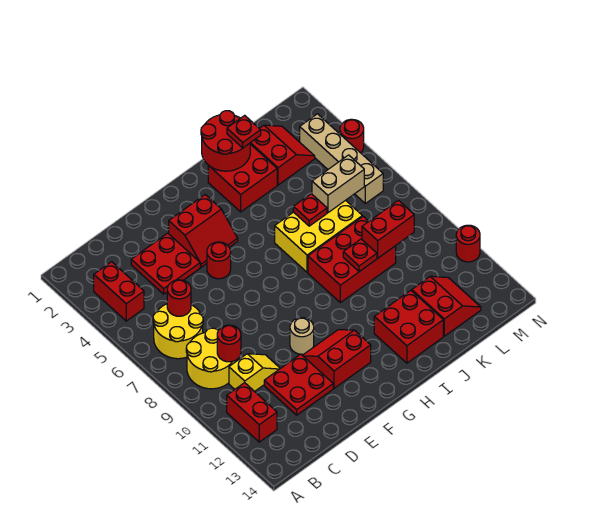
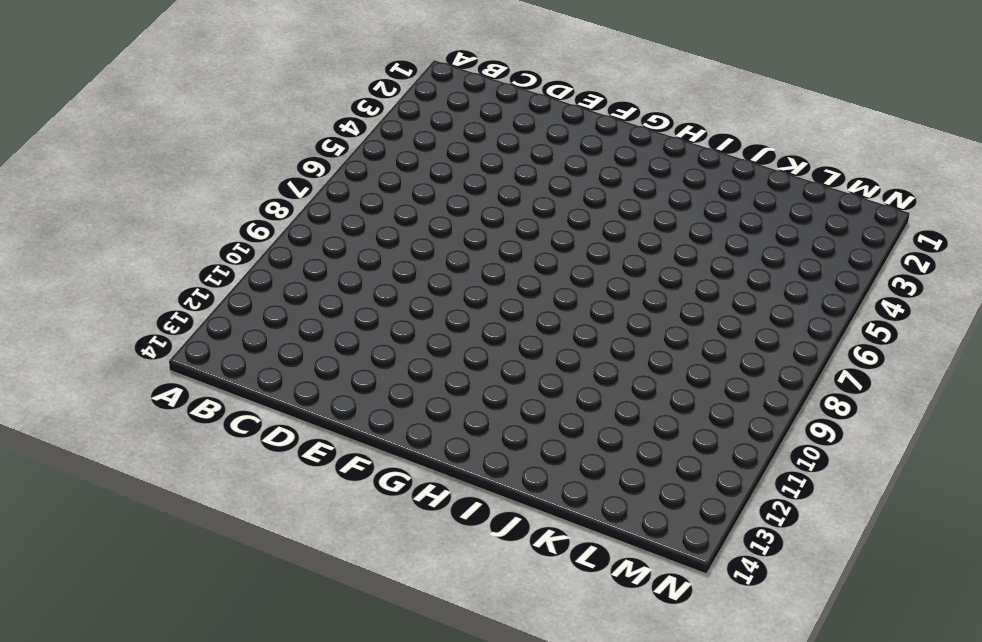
none -> red 1x2 brick [94,262,144,321]
none -> yellow 2x2 round brick [153,304,203,359]
none -> yellow 2x2 round brick [186,328,236,389]

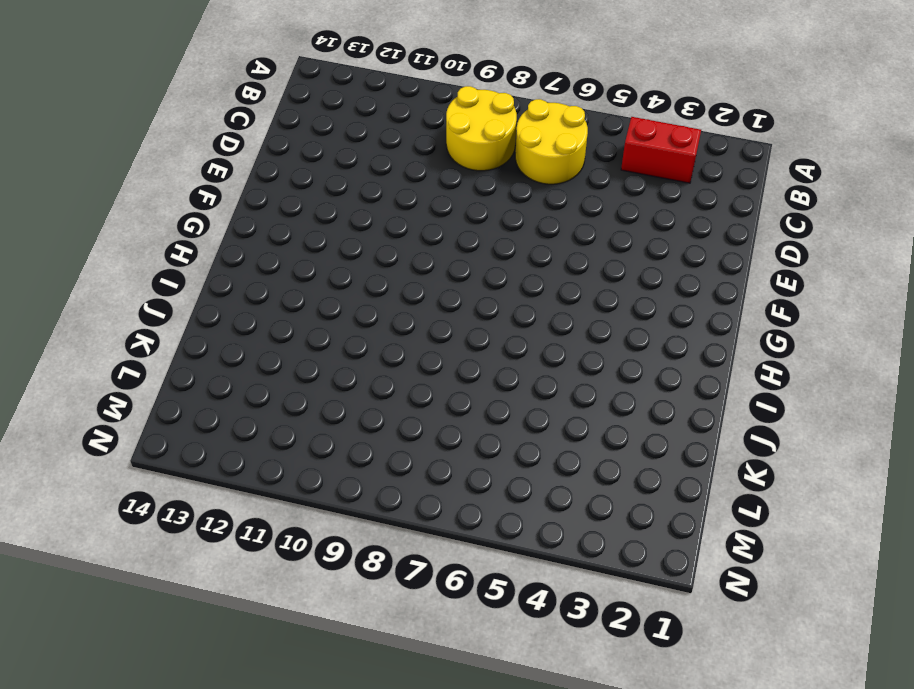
none -> red 1x2 brick [227,383,277,442]
none -> yellow 1x2 slope [229,354,280,391]
none -> red 2x2 plate [131,233,200,294]

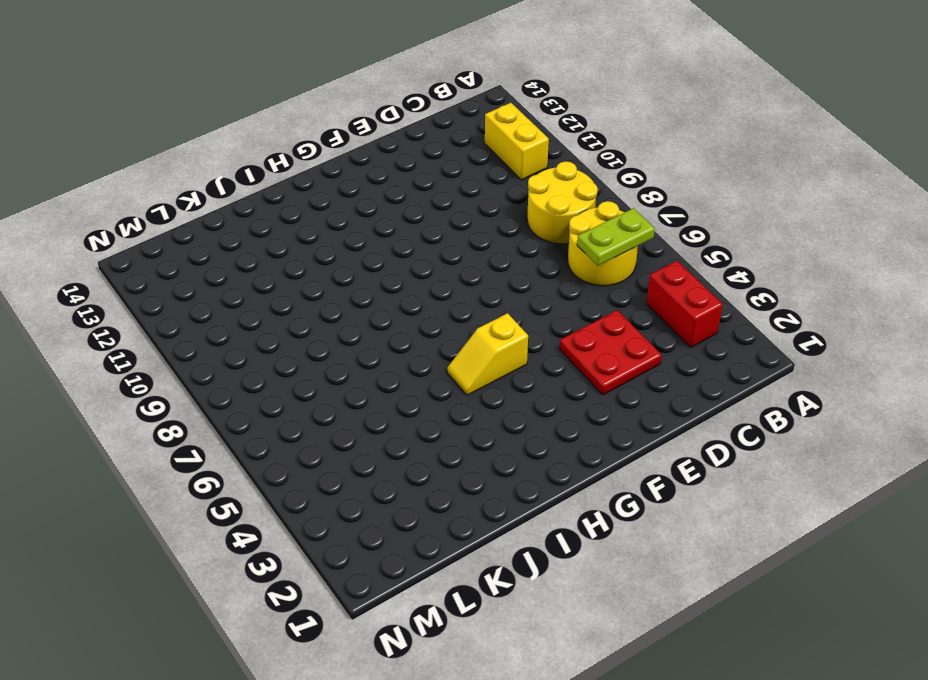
lime 1x2 plate [577,208,655,266] -> red 1x1 round brick [167,280,191,316]
yellow 1x2 brick [485,103,549,180] -> red 1x2 brick [227,383,277,442]
yellow 1x2 slope [447,313,528,395] -> yellow 1x2 slope moved to [229,354,280,391]
none -> red 2x2 plate [264,354,333,415]
none -> red 2x2 slope [169,195,238,267]
none -> red 1x1 round brick [207,242,231,279]

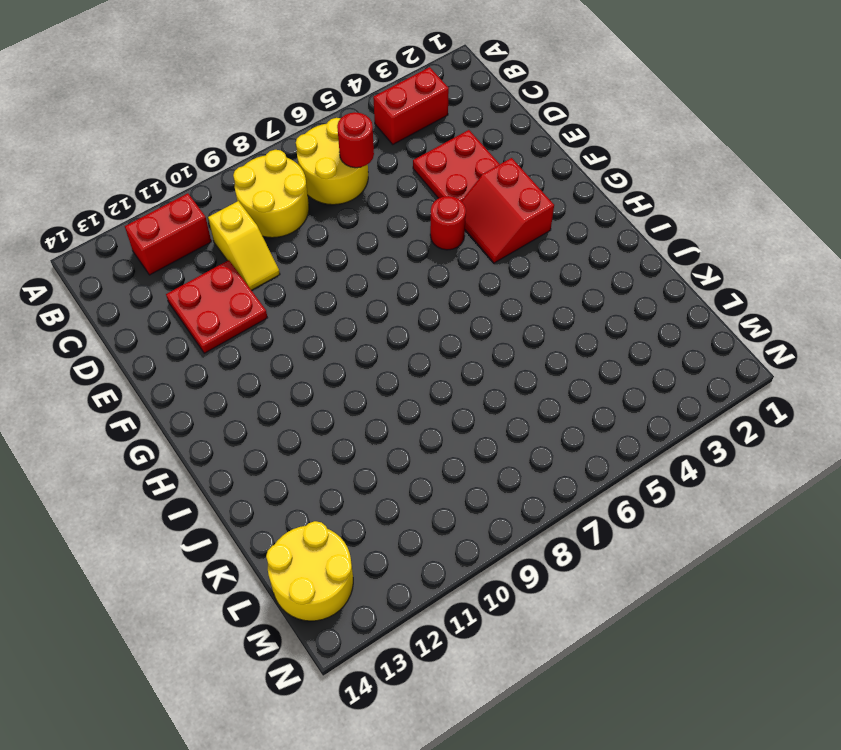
yellow 2x2 round brick [266,521,353,621] -> red 2x2 slope [412,276,481,336]
none -> tan 1x1 round brick [290,318,314,354]
none -> red 2x2 slope [302,330,371,388]
none -> red 2x2 brick [208,144,277,212]

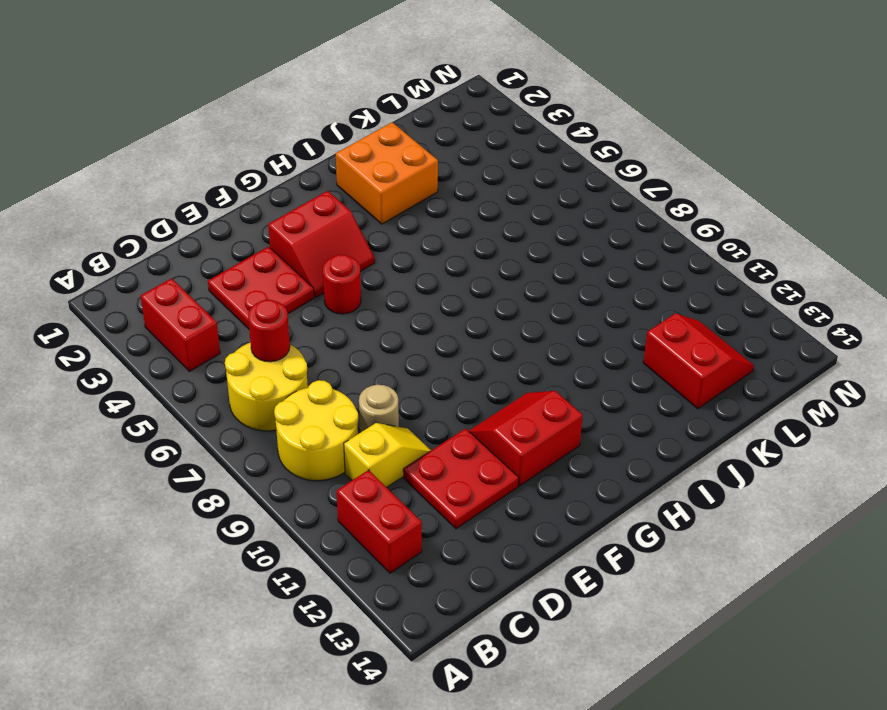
tan 1x1 round brick [359,385,399,433] -> tan 1x1 round brick moved to [290,318,314,354]
orange 2x2 brick [336,122,438,224] -> red 2x2 brick [208,144,277,212]
none -> yellow 2x3 brick [275,200,362,272]
none -> red 2x3 brick [308,217,396,303]
none -> red 2x2 brick [374,290,443,363]

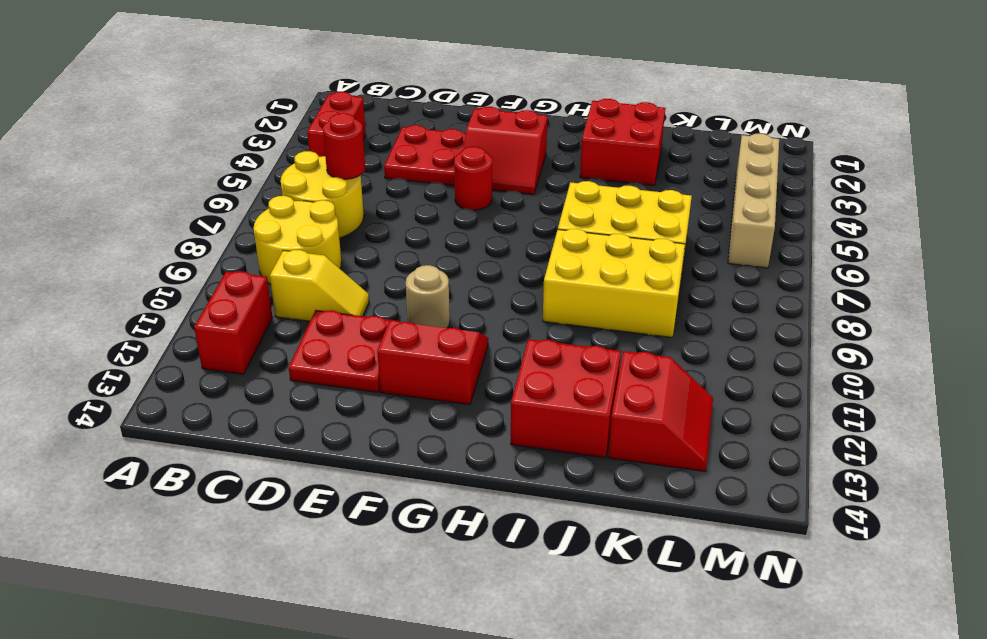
yellow 2x3 brick [543,229,685,338] -> red 2x3 brick [308,217,396,303]
none -> red 2x2 slope [250,125,315,185]
none -> red 1x1 round brick [340,119,364,153]
none -> red 1x1 round brick [456,225,480,262]

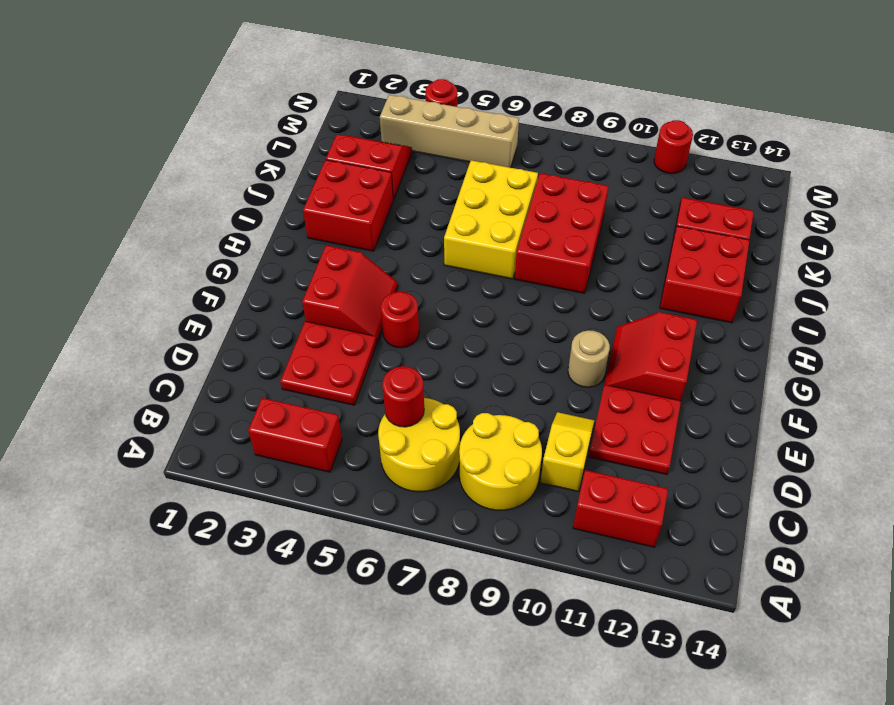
none -> red 1x1 round brick [217,325,241,362]
none -> red 2x2 round brick [201,111,250,171]
none -> red 1x1 plate [293,194,327,226]

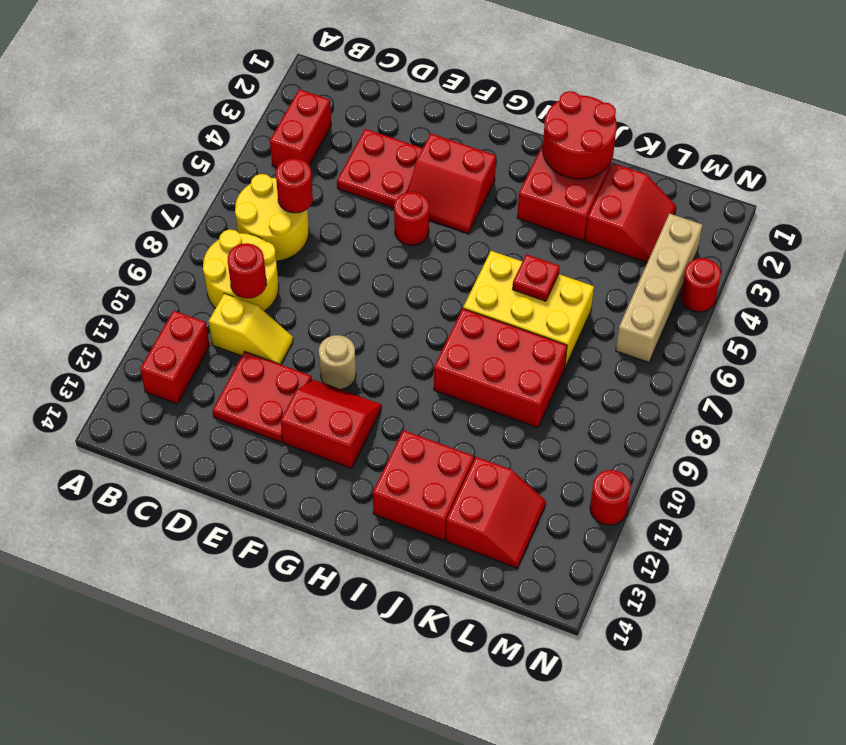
none -> red 1x1 plate [343,239,377,272]
none -> tan 1x2 brick [312,155,364,213]
none -> red 1x2 brick [362,200,414,258]

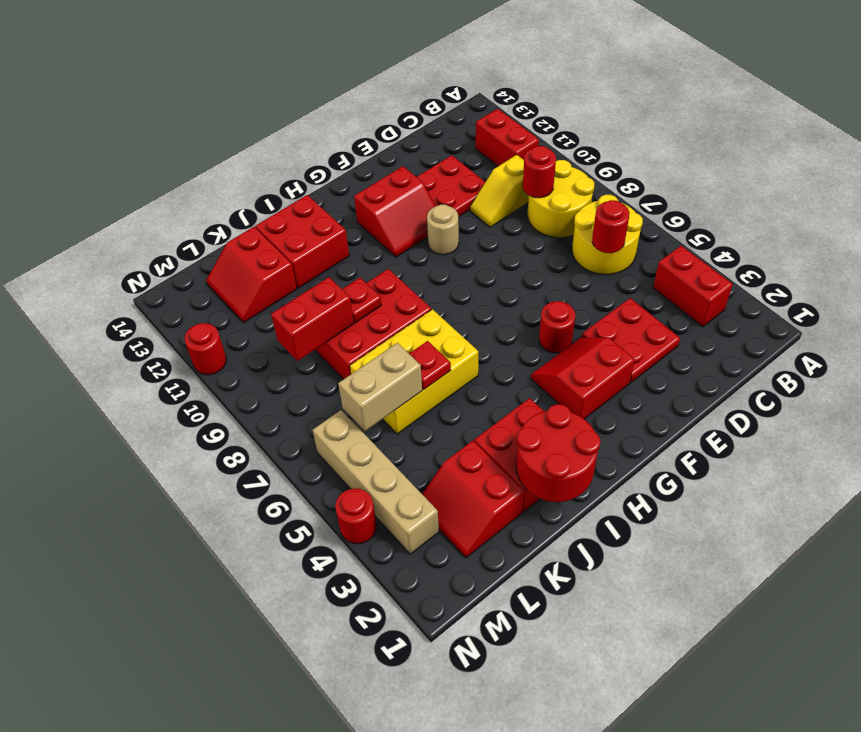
none -> red 1x1 plate [227,115,261,148]

